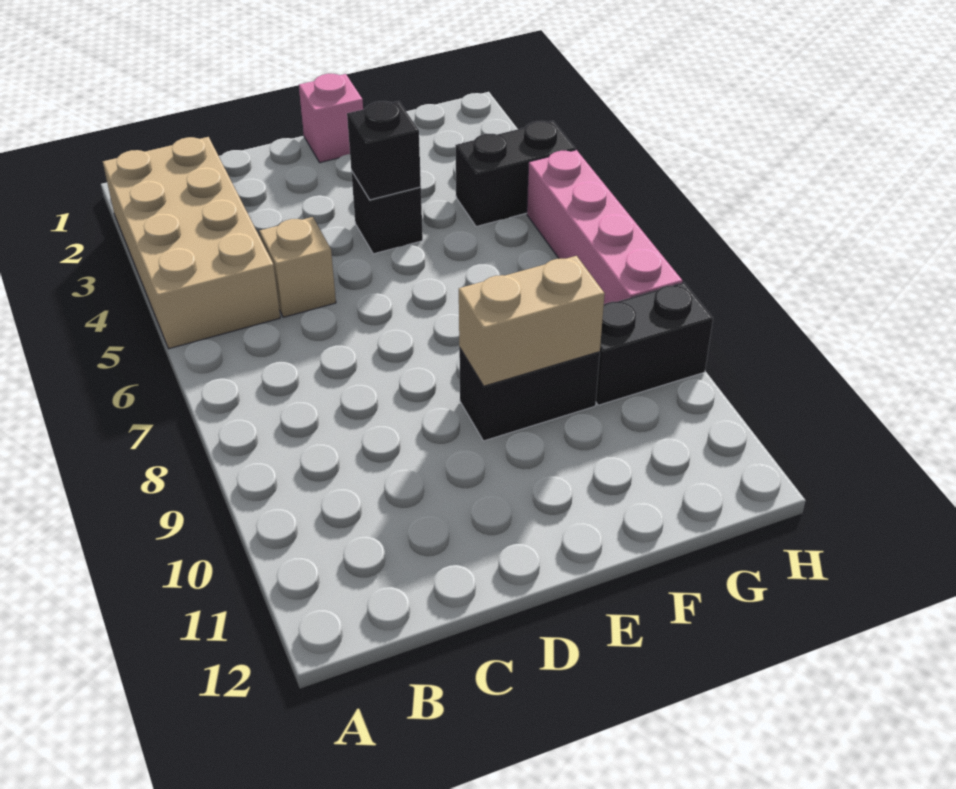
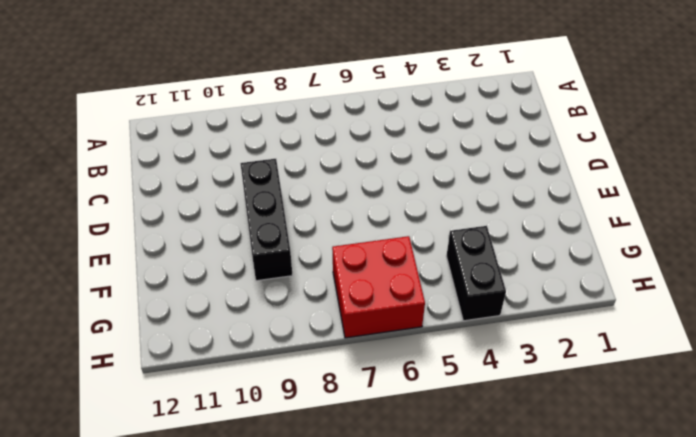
black 1x3 brick [240,159,293,281] -> black 1x2 brick [459,348,600,441]
red 2x2 brick [332,236,425,338] -> pink 1x4 brick [527,150,682,304]
none -> tan 2x4 brick [103,137,280,349]
none -> tan 1x1 brick [260,217,336,317]

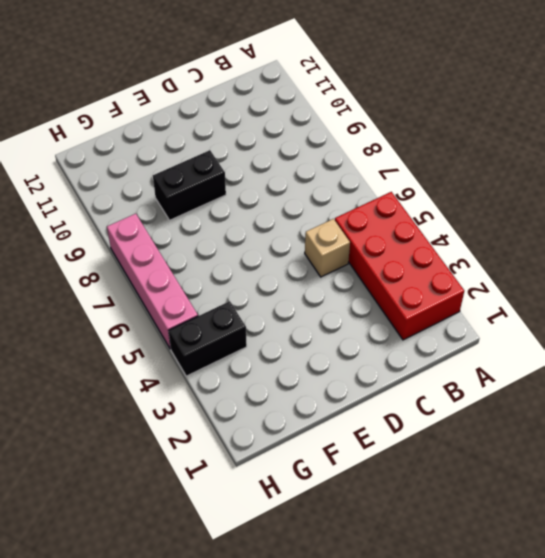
red 2x4 brick [335,192,464,340] -> tan 2x4 brick [103,137,280,349]
none -> pink 1x1 brick [299,74,363,163]
none -> black 1x1 brick [351,171,423,254]

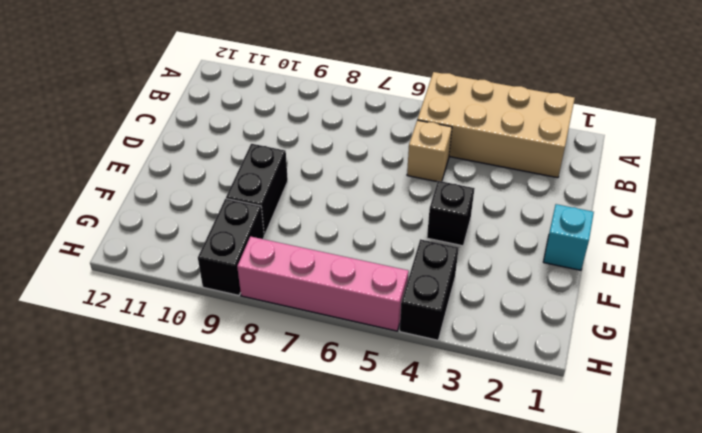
cyan 1x1 brick [543,204,594,270] -> pink 1x1 brick [299,74,363,163]
none -> black 1x1 brick [347,101,421,200]
none -> tan 1x2 brick [459,256,605,386]

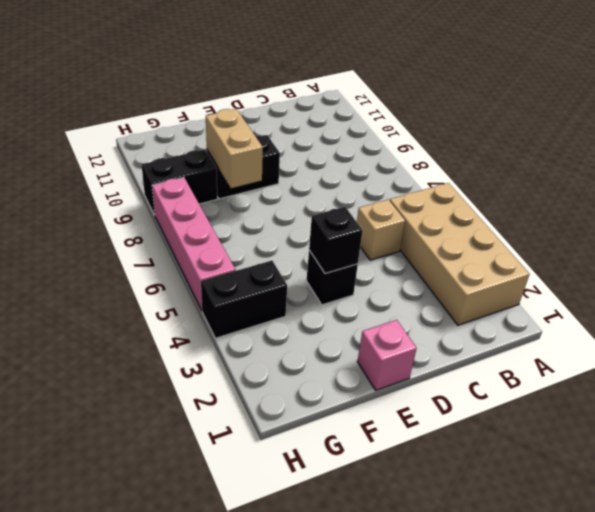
tan 1x2 brick [206,109,263,188] -> tan 1x2 brick turned to [459,256,605,386]

